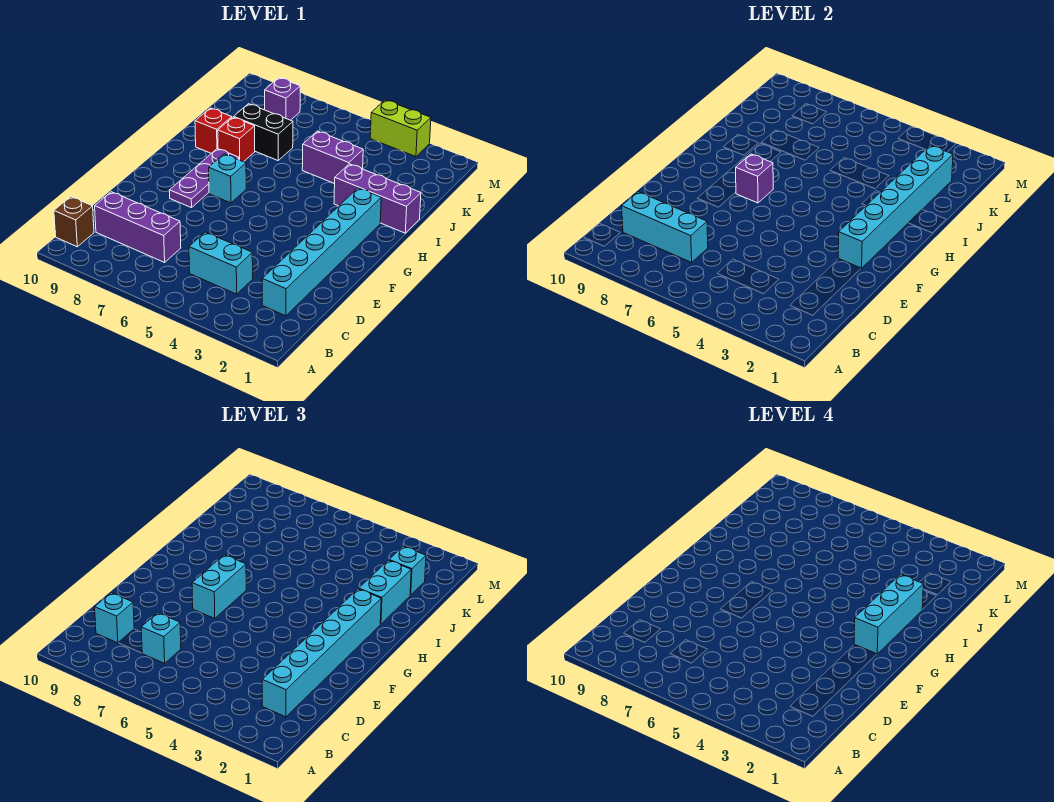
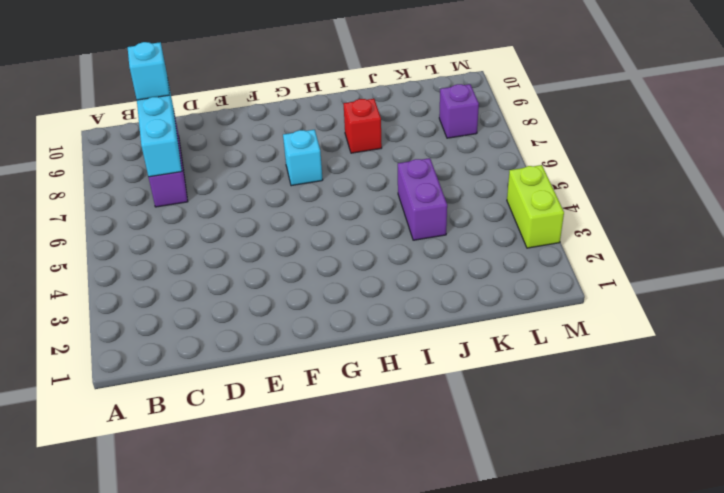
none -> brown 1x1 brick [54,197,94,247]
none -> cyan 1x6 brick [262,188,381,316]
none -> cyan 1x2 brick [189,232,253,294]

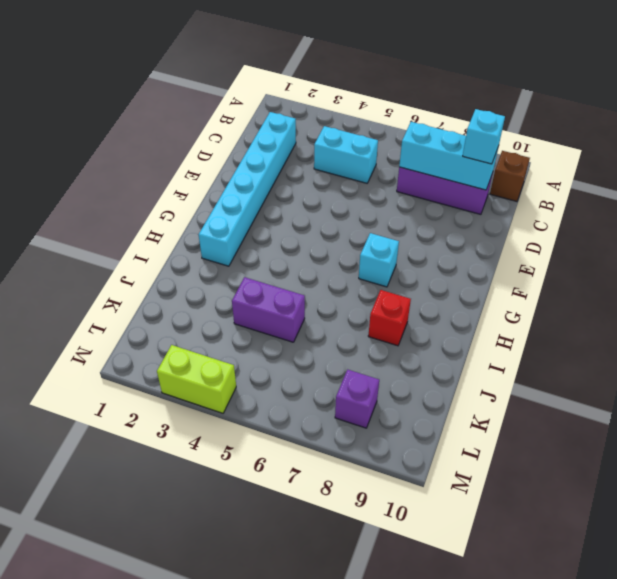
none -> purple 1x3 plate [169,149,239,208]
none -> purple 1x3 brick [334,164,421,233]
none -> red 1x1 brick [195,108,232,153]

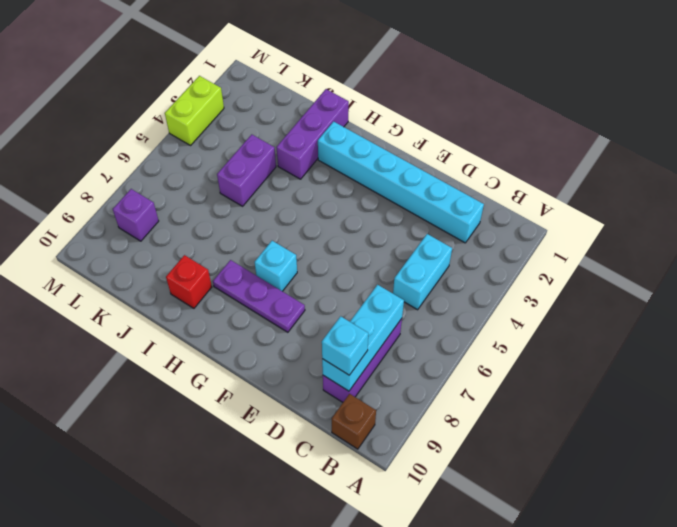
none -> red 1x1 brick [218,117,255,162]
none -> black 1x2 brick [234,104,293,160]
none -> cyan 1x6 brick [838,145,953,268]

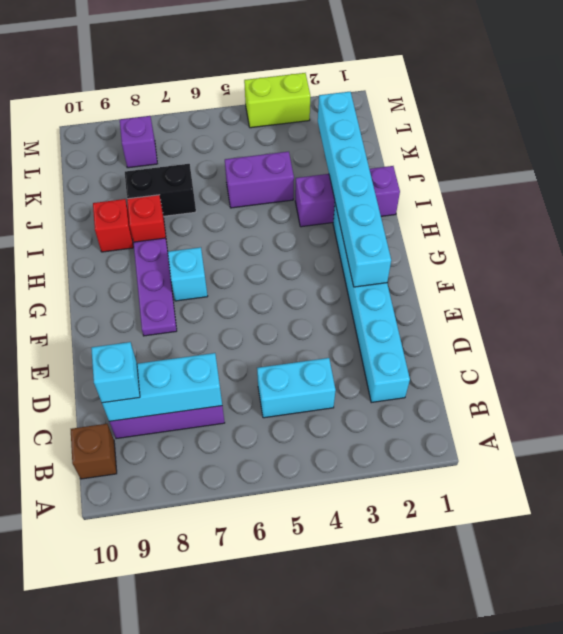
none -> purple 1x1 brick [736,154,773,203]
none -> cyan 1x6 brick [262,589,381,717]
none -> cyan 1x1 brick [141,613,181,663]

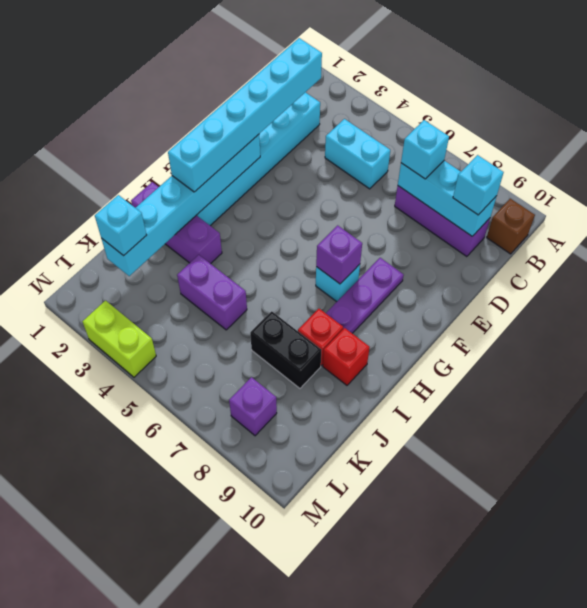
none -> cyan 1x2 brick [192,555,246,619]
none -> cyan 1x2 brick [359,560,411,624]
none -> cyan 1x3 brick [854,575,924,654]

